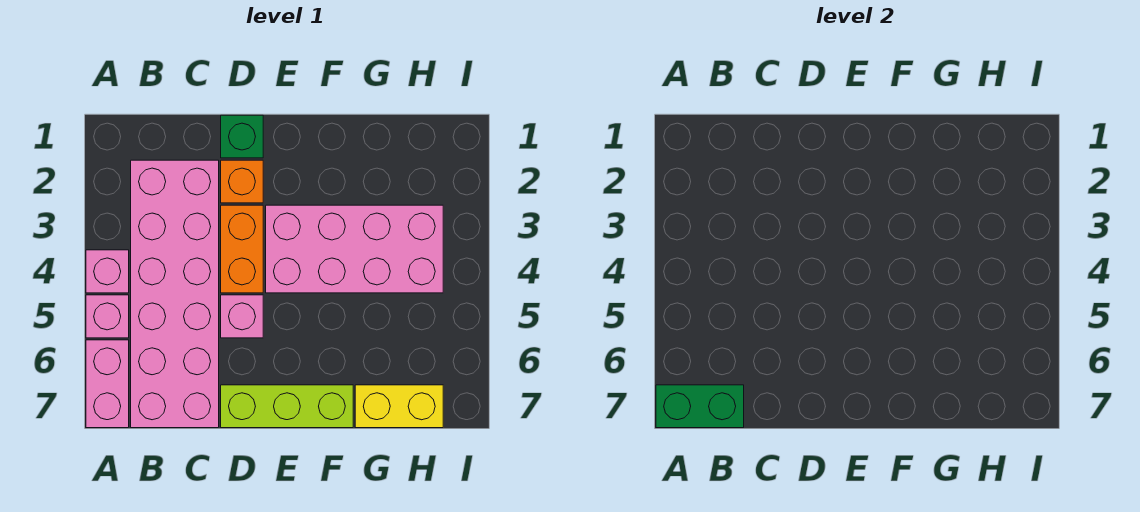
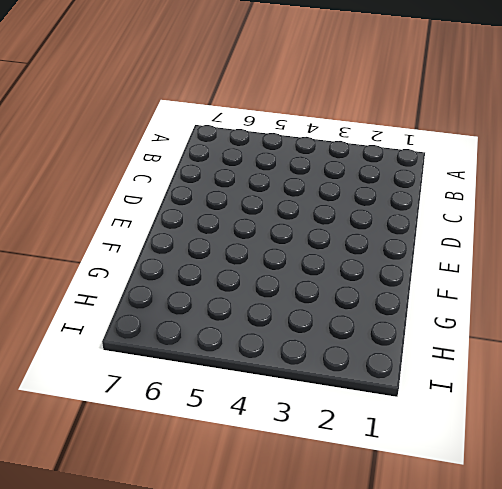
none -> pink 1x1 brick [86,250,129,293]
none -> pink 1x1 brick [86,295,129,338]
none -> pink 1x2 brick [86,340,129,428]

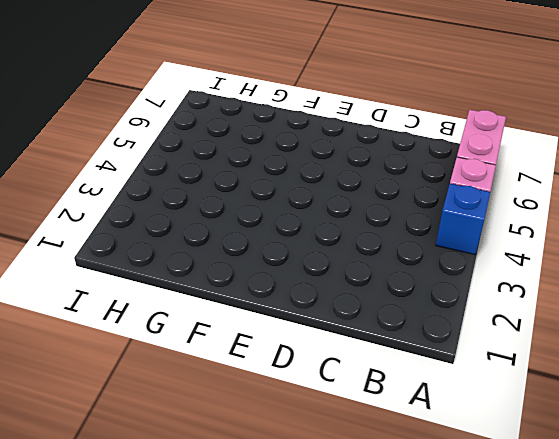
blue 1x1 brick [436,184,490,255] -> pink 1x1 brick [86,250,129,293]
none -> pink 2x6 brick [131,160,219,428]
none -> green 1x1 brick [221,115,263,158]
none -> orange 1x1 brick [221,160,263,203]

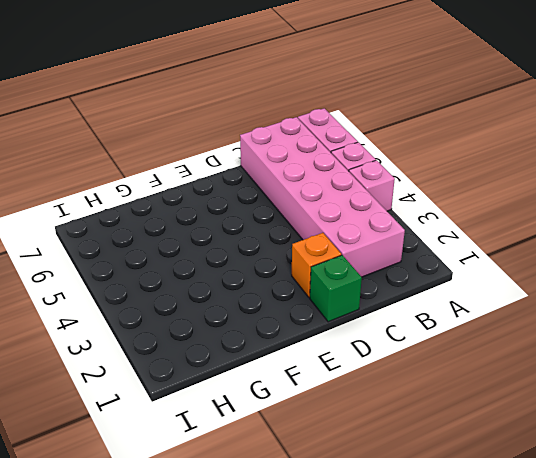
none -> orange 1x2 brick [221,205,263,293]
none -> pink 1x1 brick [221,295,263,338]
none -> lime 1x3 brick [221,385,353,428]

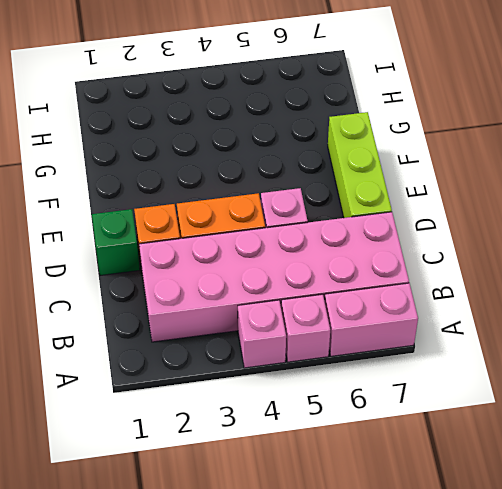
none -> pink 2x4 brick [266,205,443,293]
none -> yellow 1x2 brick [355,385,443,428]
none -> green 1x2 brick [656,385,744,428]

